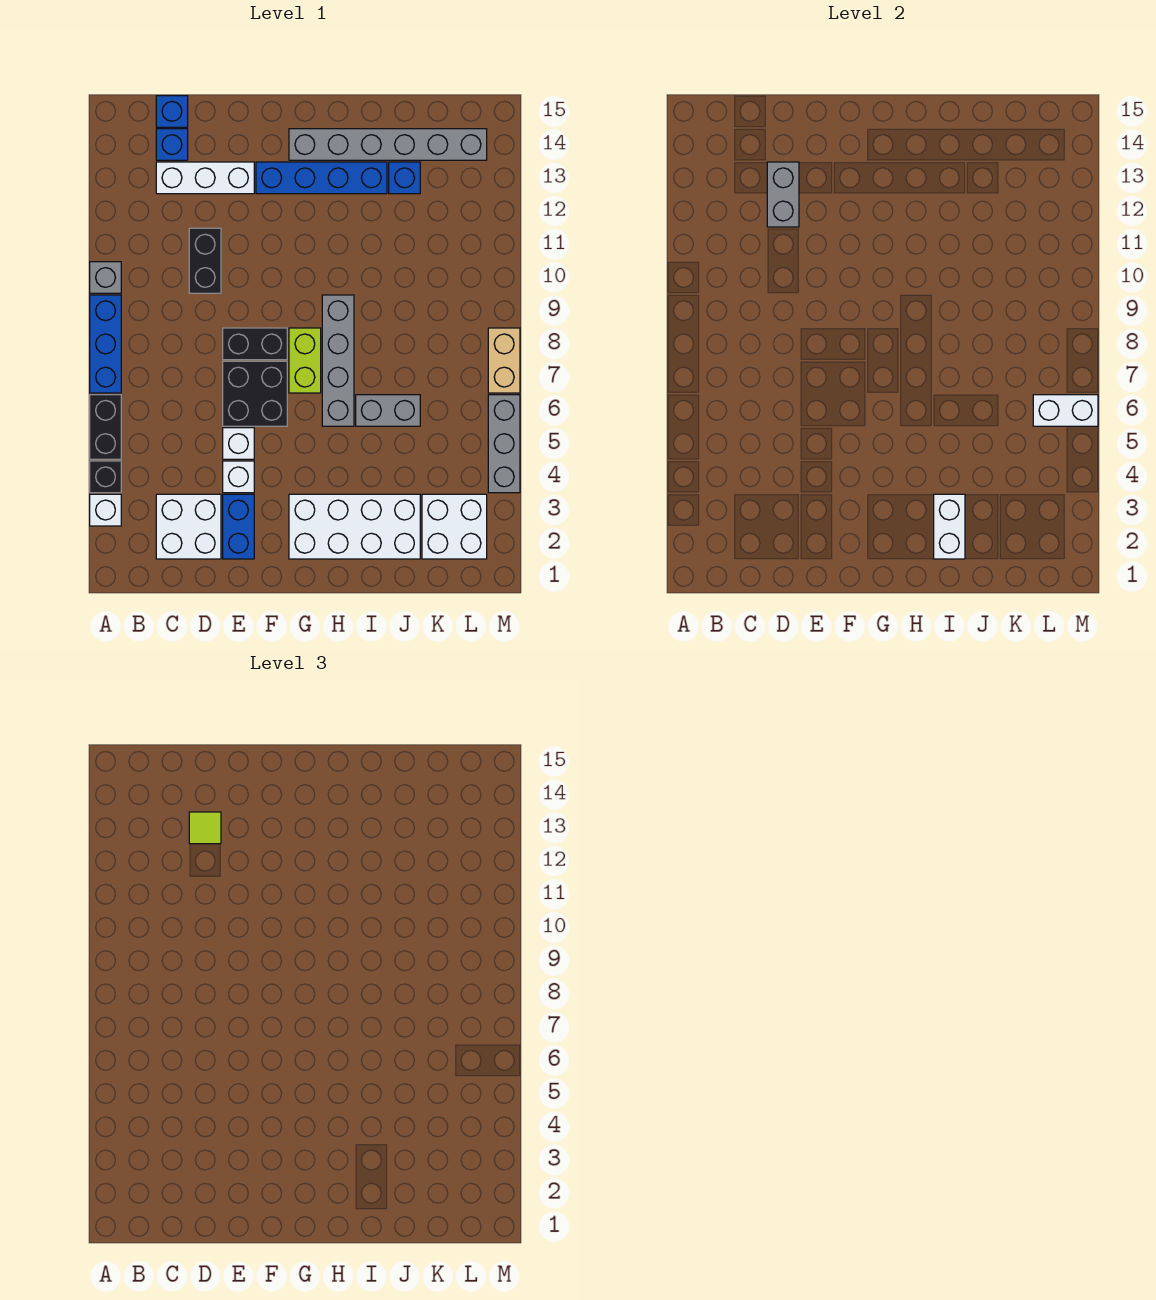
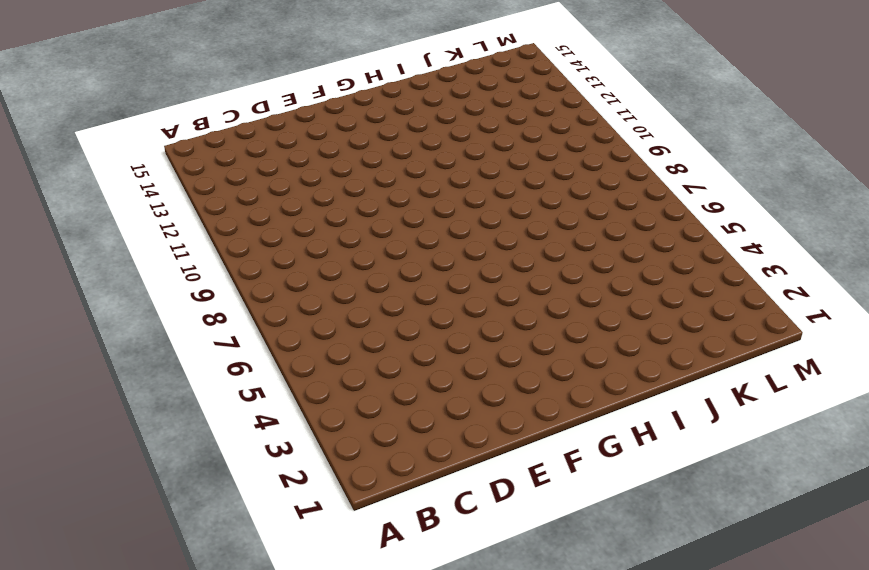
none -> white 1x1 brick [90,494,121,526]
none -> black 1x1 brick [90,461,121,493]
none -> black 1x2 brick [90,395,121,459]

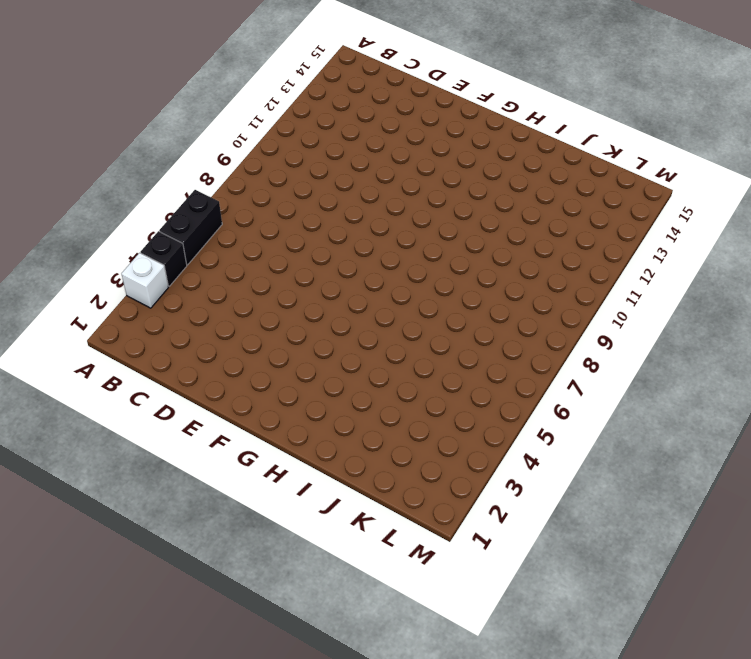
none -> blue 1x3 brick [90,295,121,393]
none -> grey 1x1 brick [90,262,121,293]
none -> white 2x2 brick [156,494,221,559]

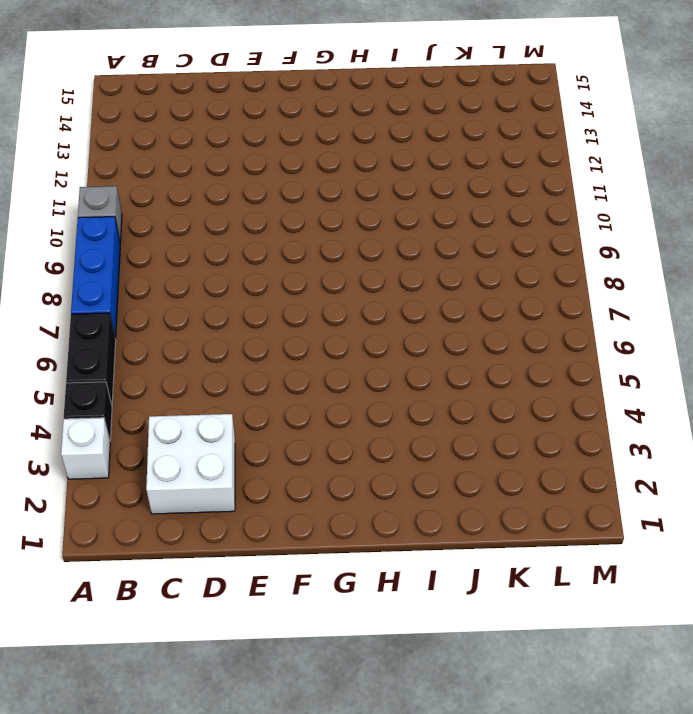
none -> white 1x3 brick [156,162,254,194]
none -> blue 1x1 brick [156,129,188,160]
none -> blue 1x1 brick [156,96,188,127]

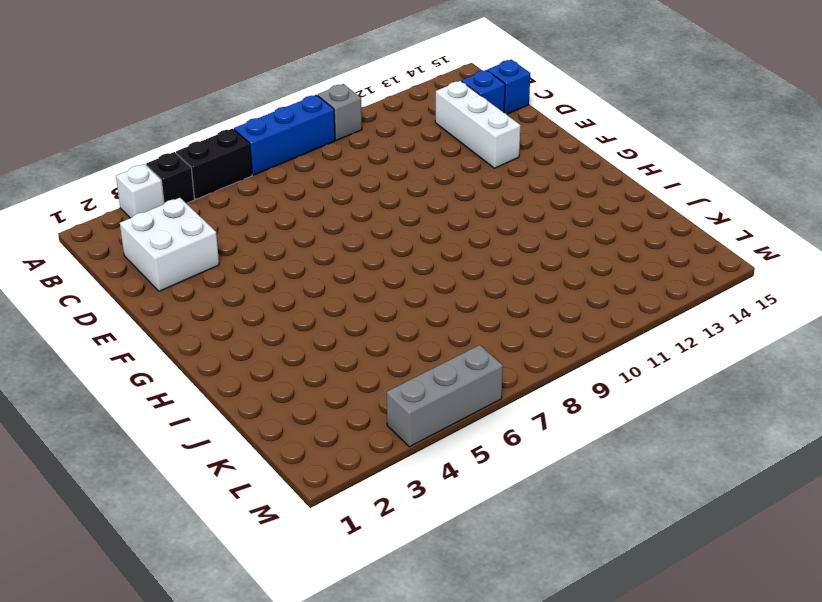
none -> black 1x2 brick [189,228,221,293]
none -> blue 1x2 brick [223,494,254,559]
none -> white 1x1 brick [223,461,254,493]

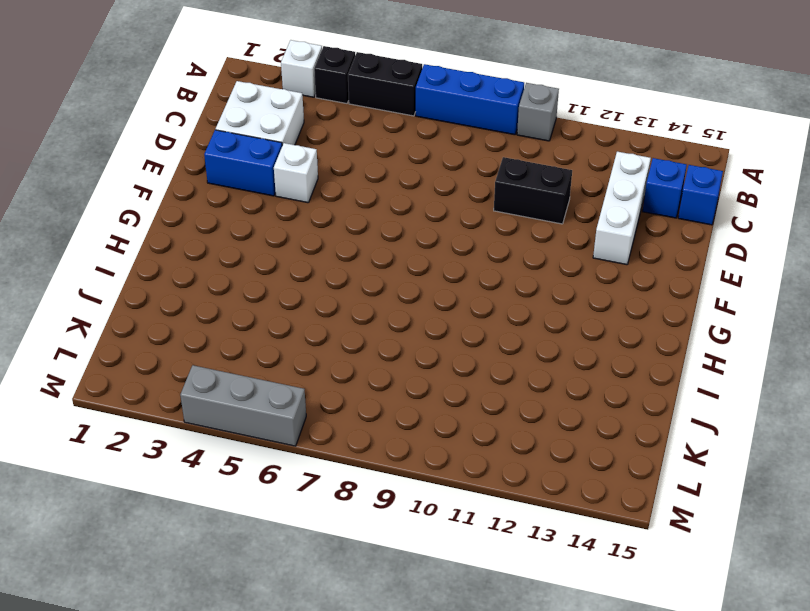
none -> white 1x1 brick [223,428,254,459]
none -> black 2x2 brick [223,361,287,426]
none -> black 1x2 brick [223,328,287,360]

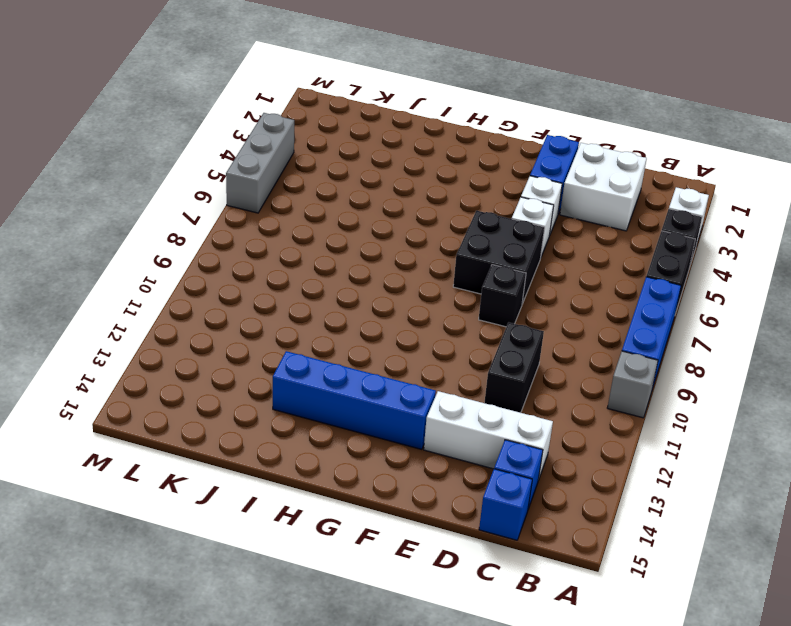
black 1x1 brick [479,265,526,327] -> black 1x2 brick [223,328,287,360]
none -> white 2x4 brick [289,494,420,559]
none -> lime 1x2 brick [289,328,321,393]
none -> grey 1x6 brick [289,129,487,160]

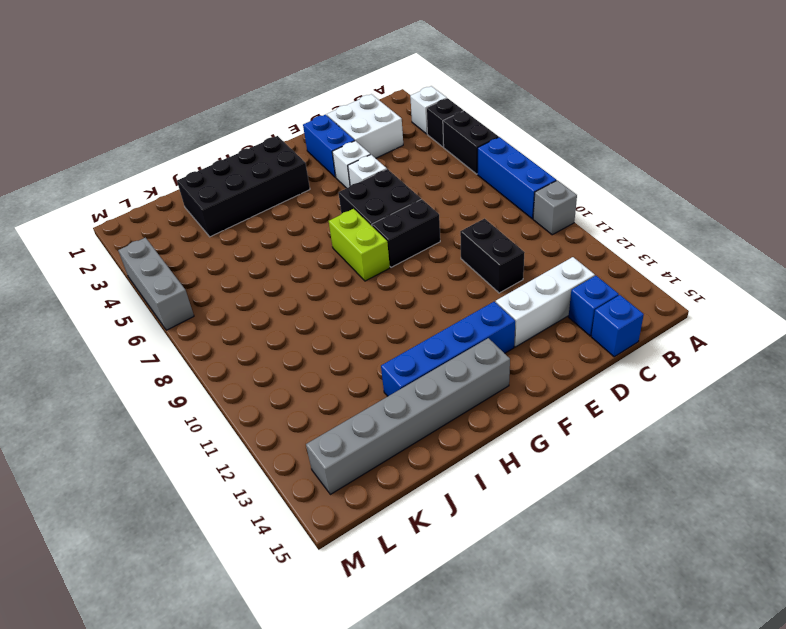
black 2x4 brick [177,136,310,237] -> white 2x4 brick [289,494,420,559]
none -> grey 1x4 brick [322,295,354,426]
none -> grey 1x2 brick [356,395,420,426]
none -> blue 1x1 brick [389,162,420,194]

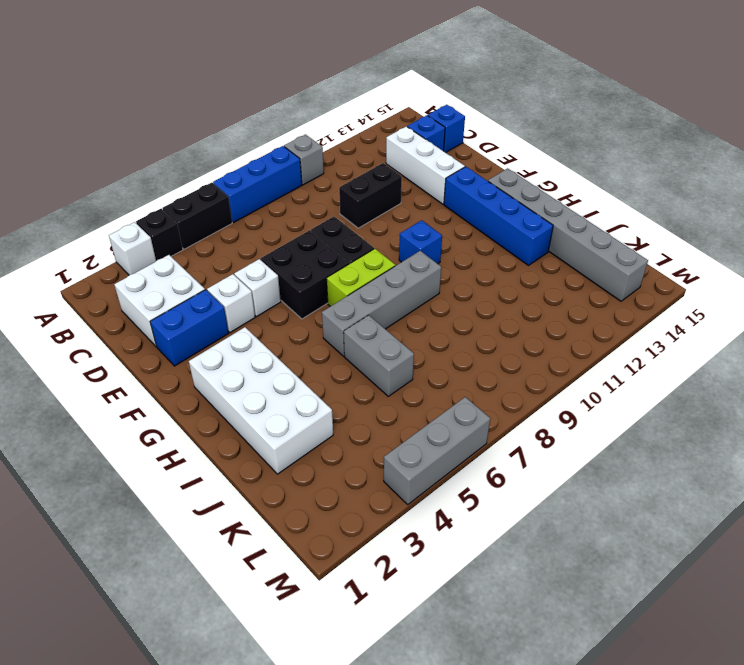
blue 1x1 brick [399,220,442,264] -> blue 1x1 brick moved to [389,162,420,194]
none -> white 2x2 brick [422,494,487,559]
none -> tan 1x2 brick [488,328,520,393]
none -> grey 1x2 brick [767,162,799,227]

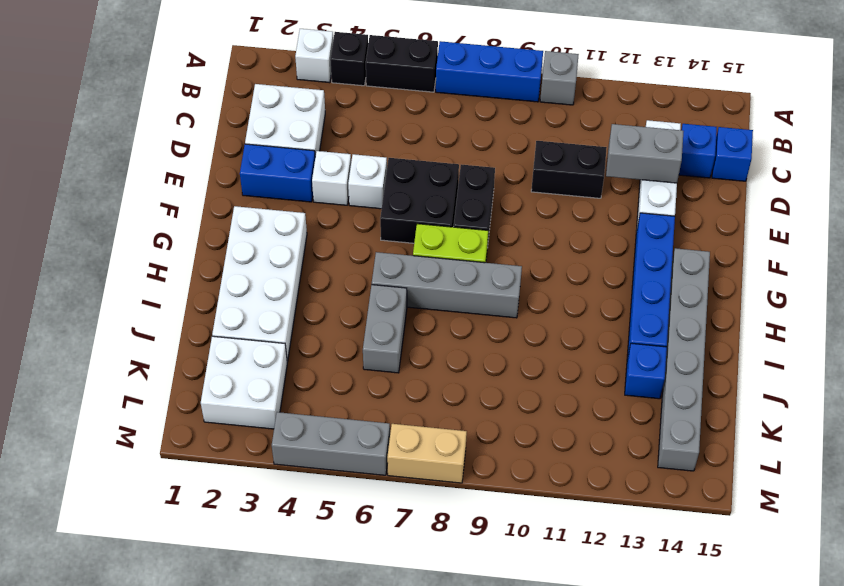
none -> white 1x2 brick [934,494,965,559]
none -> white 1x2 brick [1033,395,1098,426]
none -> lime 1x1 tile [189,812,221,844]

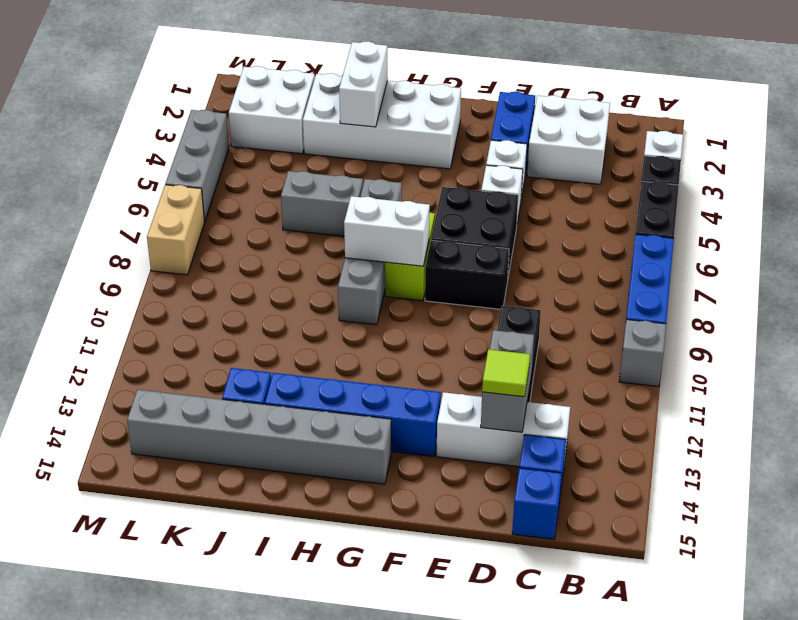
white 1x2 brick [344,196,430,266] -> white 1x2 brick moved to [1033,395,1098,426]

